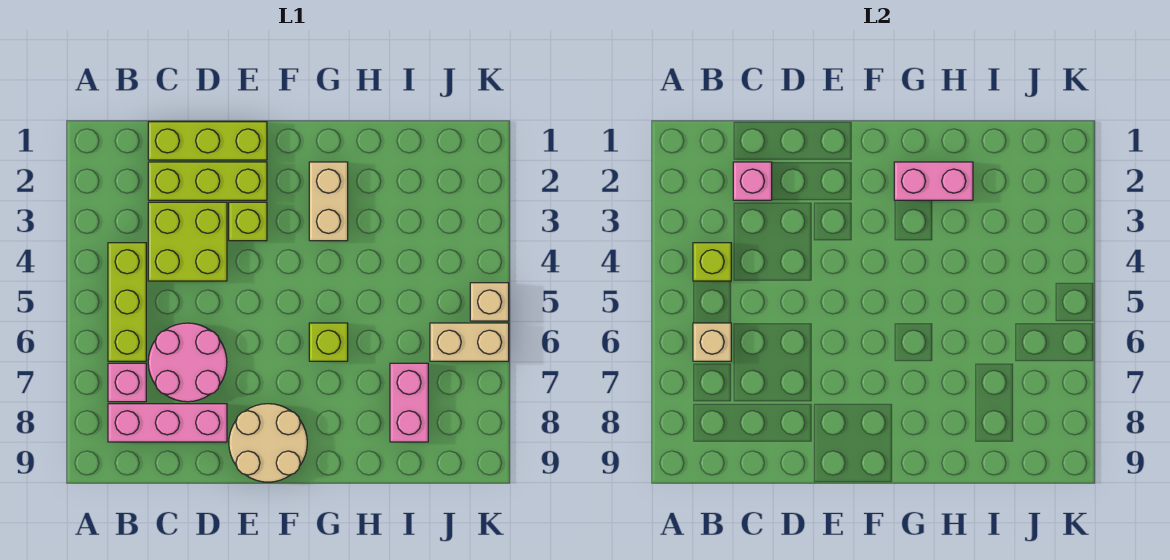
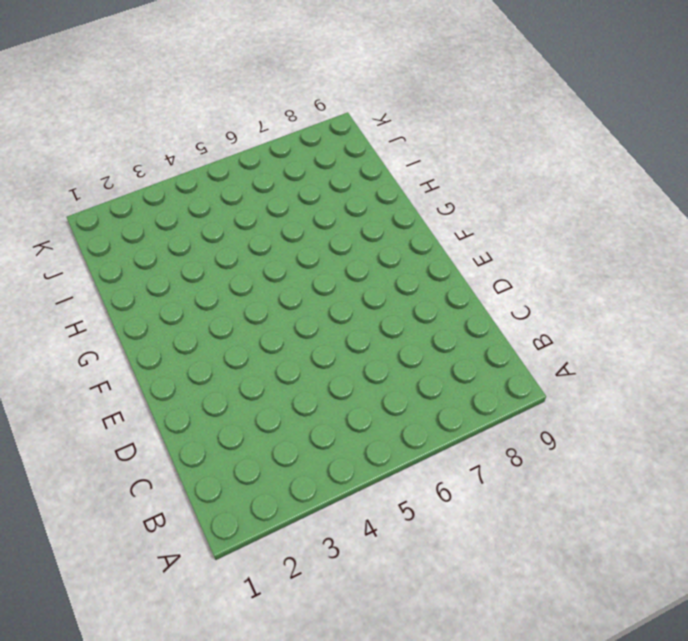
none -> lime 1x3 brick [108,243,146,361]
none -> pink 1x1 brick [108,363,146,402]
none -> pink 1x3 brick [108,404,227,442]

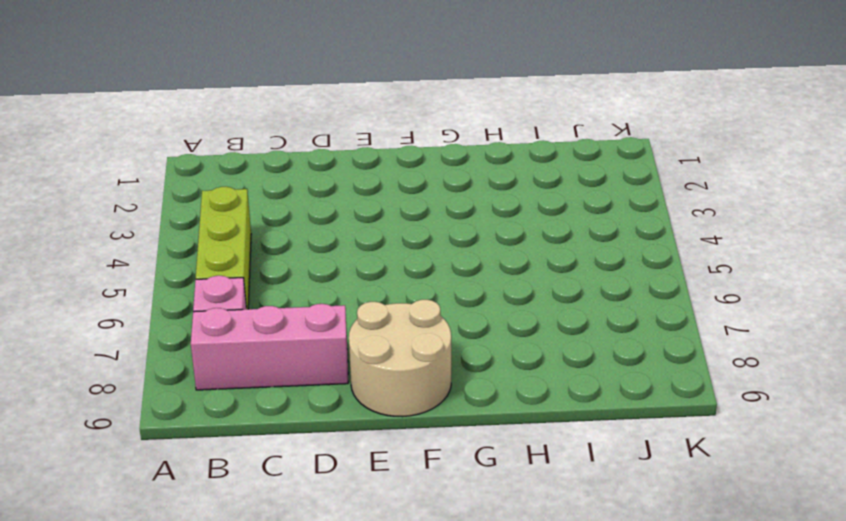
none -> lime 1x3 brick [148,122,267,160]
none -> lime 1x3 brick [148,162,267,200]
none -> lime 2x2 brick [148,202,227,281]

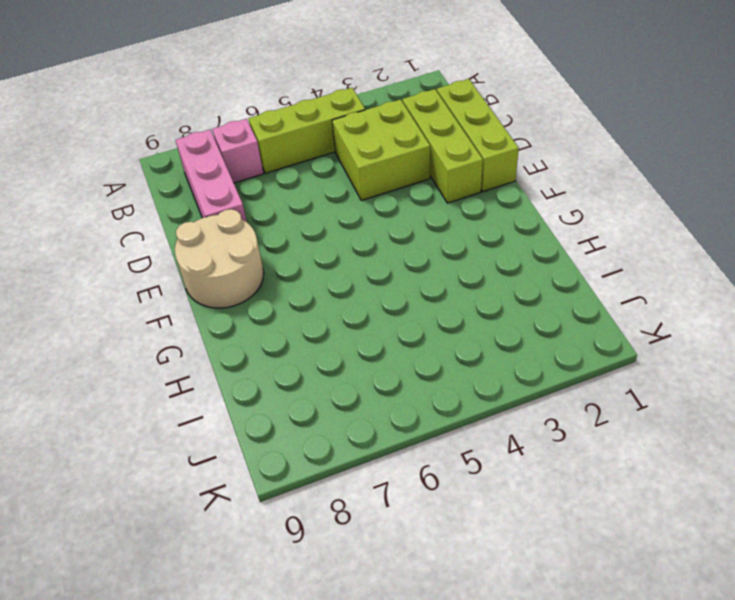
none -> pink 2x2 round brick [148,323,227,402]
none -> lime 1x1 brick [229,202,267,241]
none -> tan 1x2 brick [309,162,348,241]

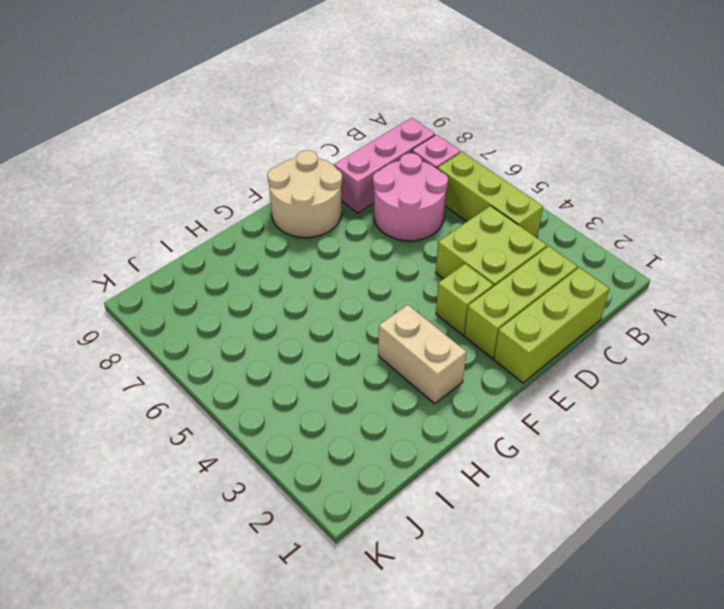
none -> lime 1x1 brick [309,323,348,361]
none -> pink 1x2 brick [390,363,428,442]
none -> tan 1x2 brick [430,323,509,361]

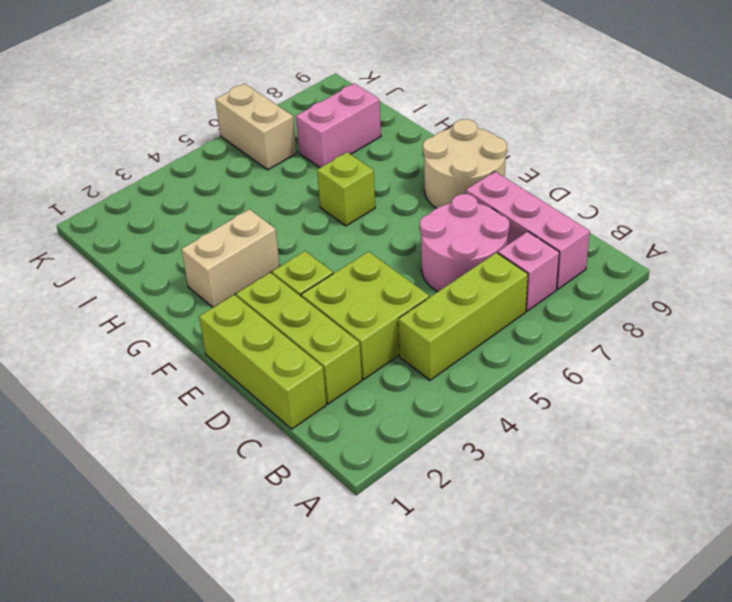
none -> tan 1x1 brick [470,283,509,321]
none -> lime 1x1 brick [693,243,731,281]
none -> tan 1x1 brick [693,323,731,361]

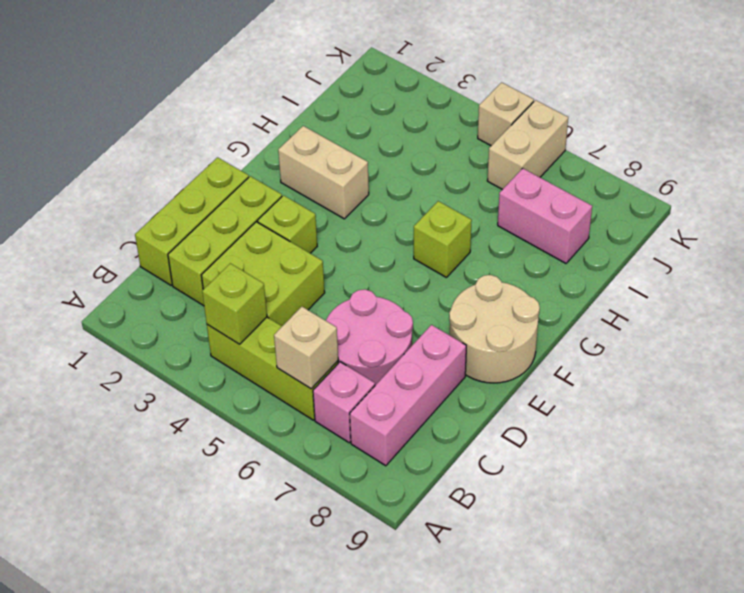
none -> pink 1x1 brick [733,162,772,200]
none -> pink 1x2 brick [894,162,973,200]

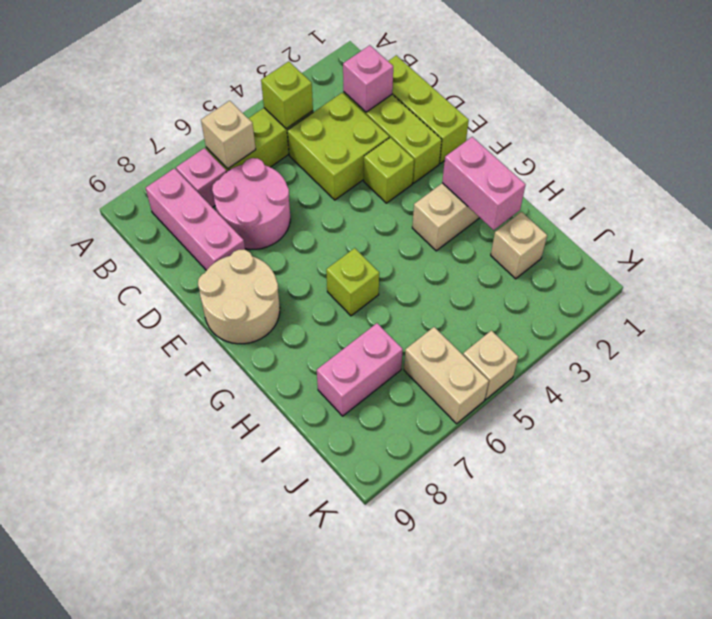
tan 1x1 brick [491,212,547,279] -> none

